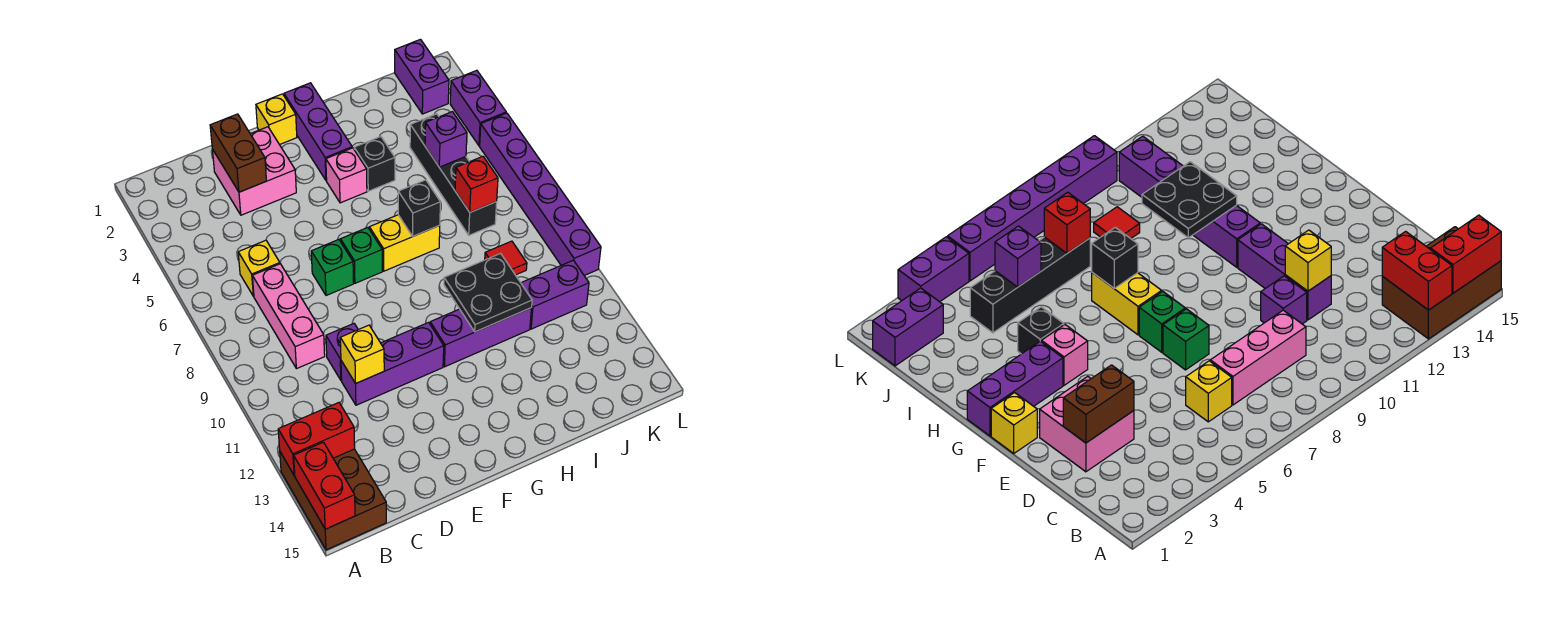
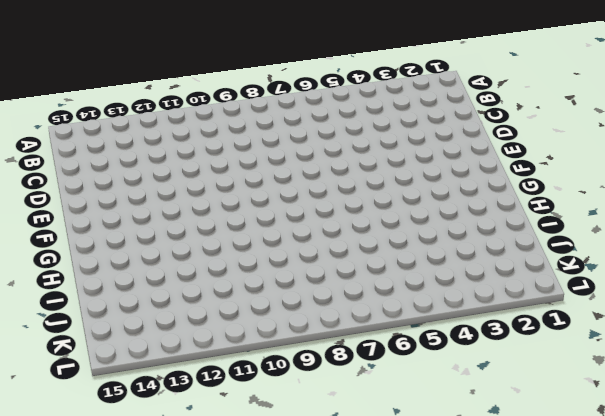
none -> brown 2x3 brick [280,449,386,550]
none -> yellow 1x1 brick [238,240,280,296]
none -> pink 1x3 brick [252,264,325,369]

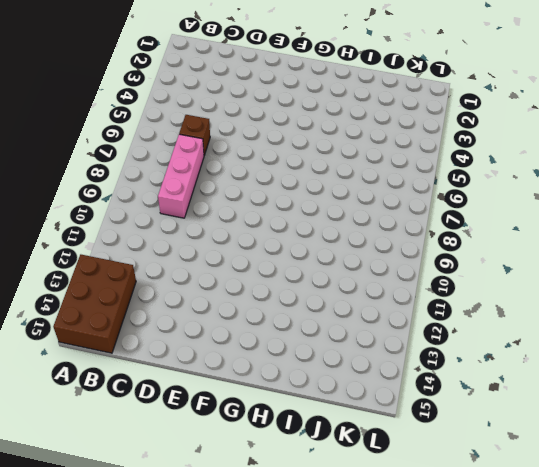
brown 1x1 brick [179,115,210,155] -> yellow 1x1 brick [238,240,280,296]
none -> pink 2x2 brick [212,127,296,215]
none -> purple 1x1 brick [326,324,358,380]
none -> purple 1x3 brick [341,322,444,405]

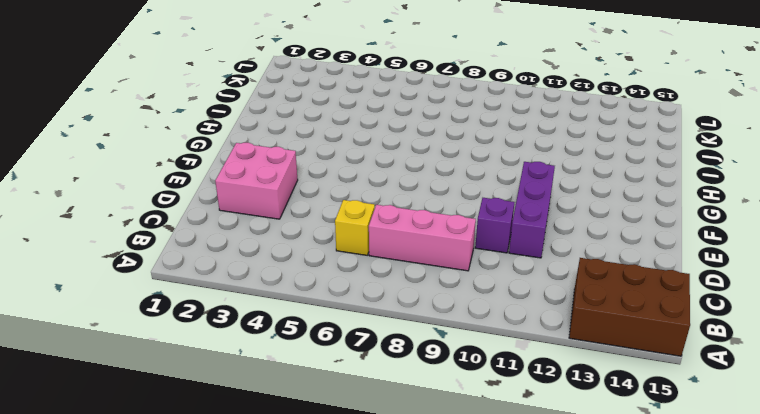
none -> green 1x1 brick [311,240,354,296]
none -> yellow 1x1 brick [256,94,297,145]
none -> green 1x1 brick [340,228,382,283]

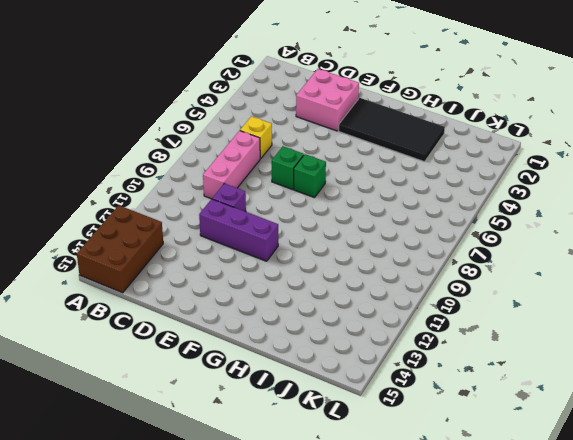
black 2x4 tile [339,98,445,162] -> purple 1x3 brick [284,83,352,181]
none -> yellow 1x1 brick [256,94,297,145]
none -> pink 1x1 brick [326,148,367,203]
none -> yellow 1x2 brick [369,215,440,271]

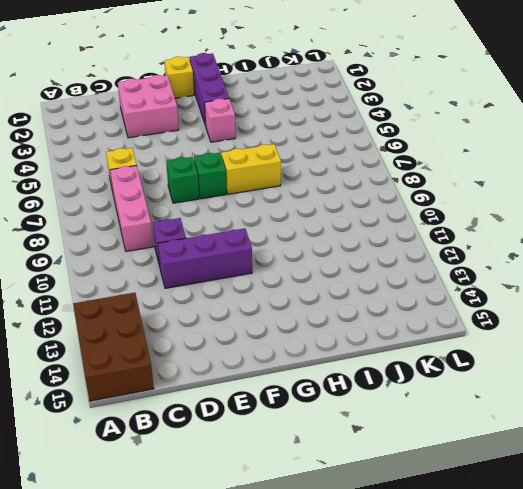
none -> purple 1x3 brick [430,308,532,367]
none -> black 1x1 brick [354,137,395,191]
none -> black 1x4 brick [410,114,497,235]

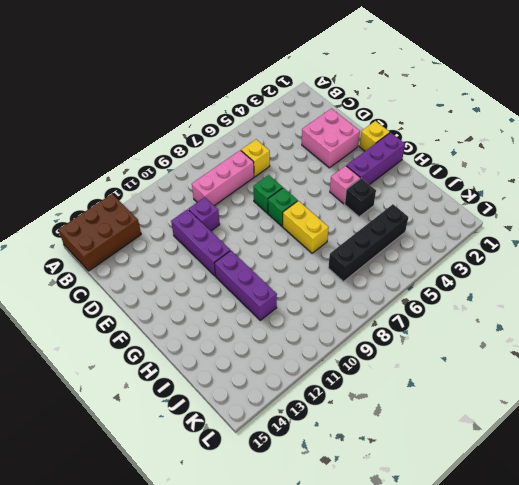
none -> red 1x1 tile [485,241,527,275]
none -> purple 1x2 brick [521,260,589,329]
none -> purple 1x2 brick [395,39,449,114]

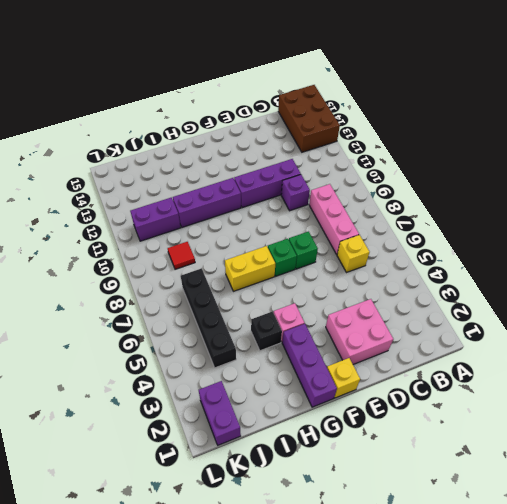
none -> purple 1x2 brick [450,70,506,146]
none -> purple 1x6 brick [480,113,601,275]
none -> red 1x2 brick [278,403,355,475]

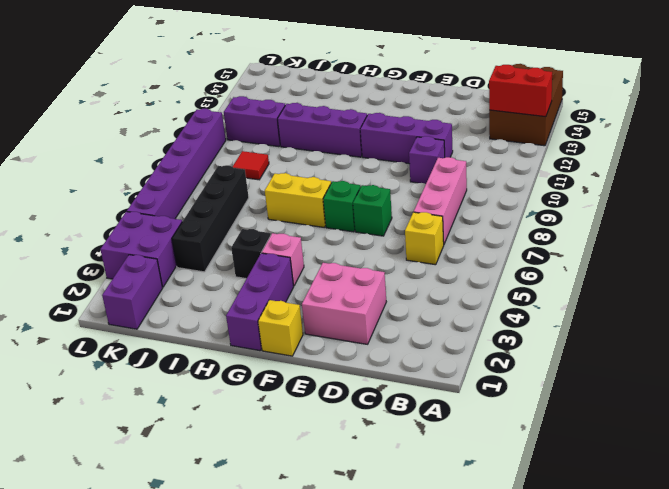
purple 2x2 brick [100,212,182,287] -> purple 1x2 brick [450,70,506,146]
none -> red 1x2 brick [294,442,355,529]
none -> brown 1x2 brick [210,114,266,192]
none -> yellow 1x1 brick [340,325,384,383]

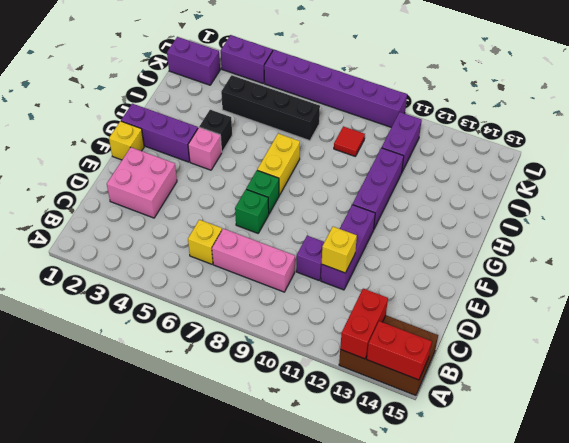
none -> brown 1x2 brick [210,114,266,192]
none -> black 1x1 brick [398,180,440,236]
none -> black 2x2 plate [444,253,532,332]

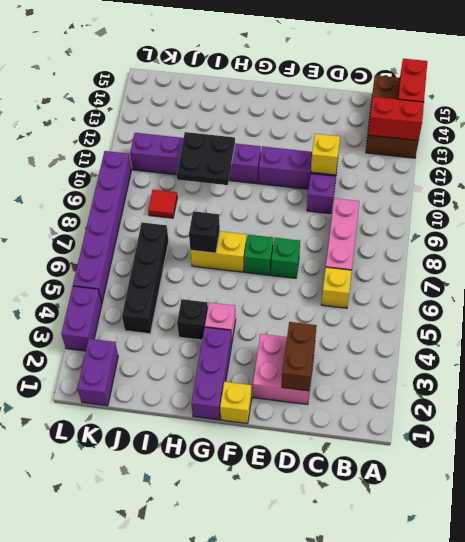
none -> purple 1x1 brick [425,112,467,167]
none -> red 1x1 brick [455,156,498,212]

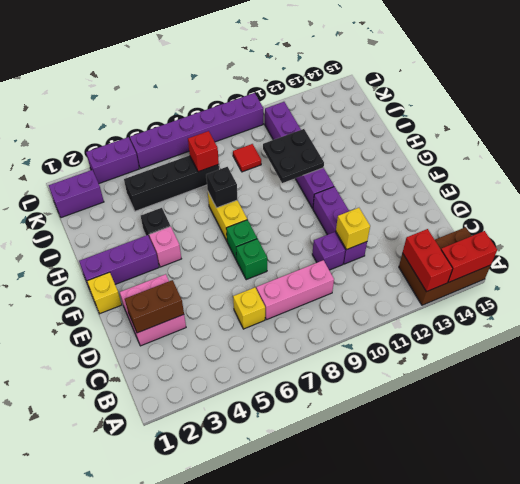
none -> purple 1x1 brick [425,112,467,167]

